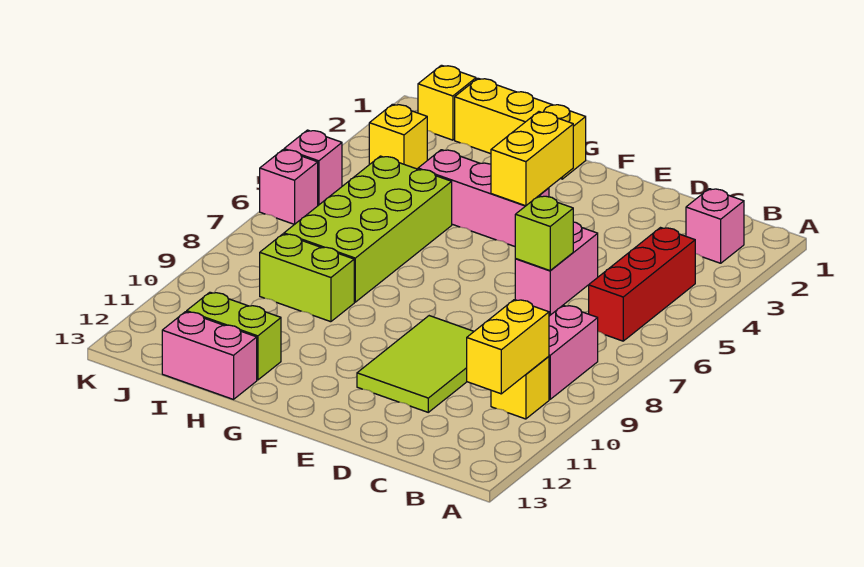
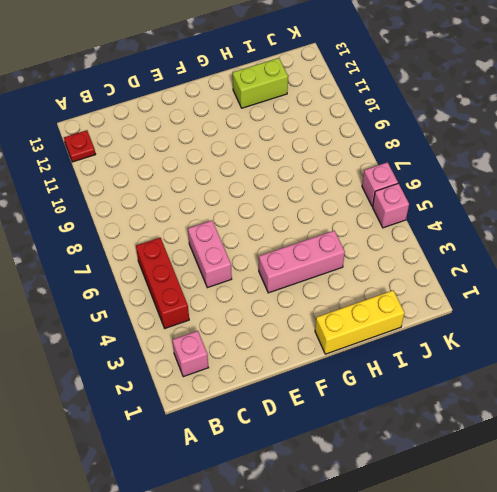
red 1x1 plate [64,130,96,162] -> none
none -> pink 1x2 brick [549,305,598,399]
none -> yellow 1x1 brick [491,356,549,419]
none -> lime 2x3 tile [357,316,474,412]

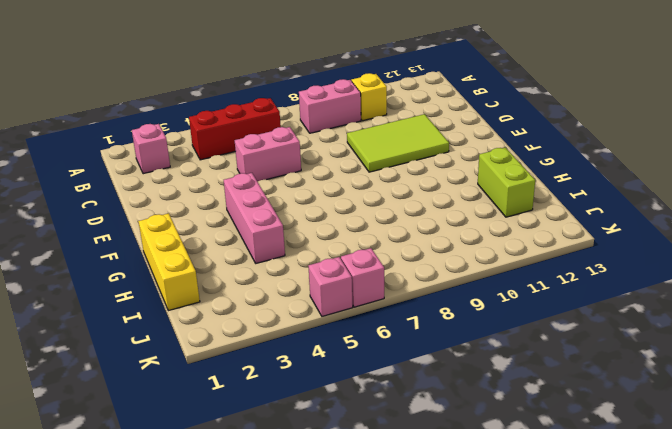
none -> lime 2x4 brick [284,156,452,302]
none -> lime 1x2 brick [260,234,354,322]
none -> pink 1x2 brick [162,312,257,399]

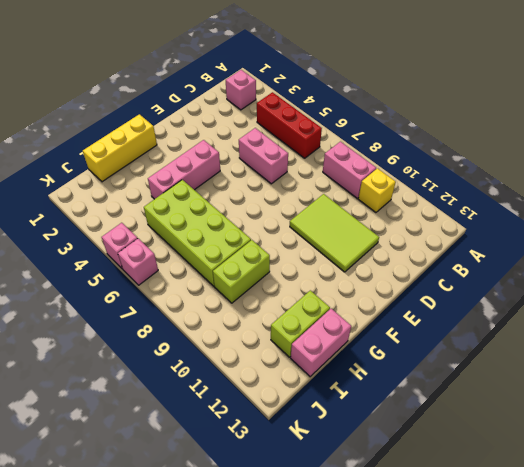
none -> yellow 1x1 brick [418,65,476,140]
none -> yellow 1x1 brick [369,104,427,169]
none -> yellow 1x2 brick [467,300,549,394]

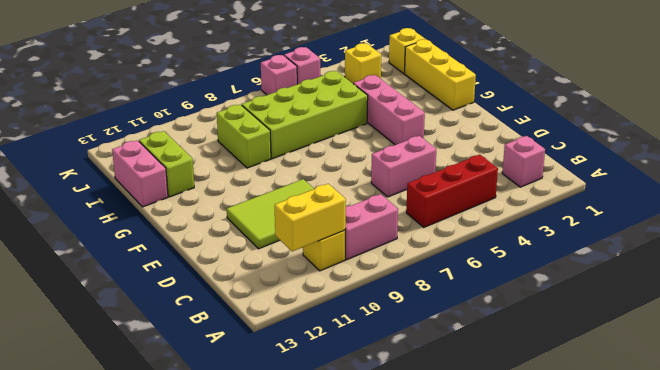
none -> lime 1x1 brick [515,196,573,271]
none -> yellow 1x2 brick [491,112,573,206]

